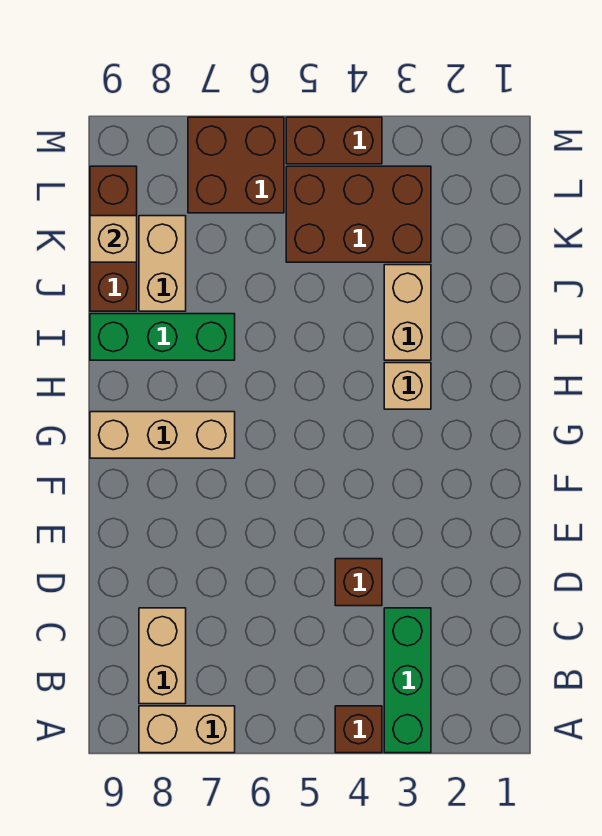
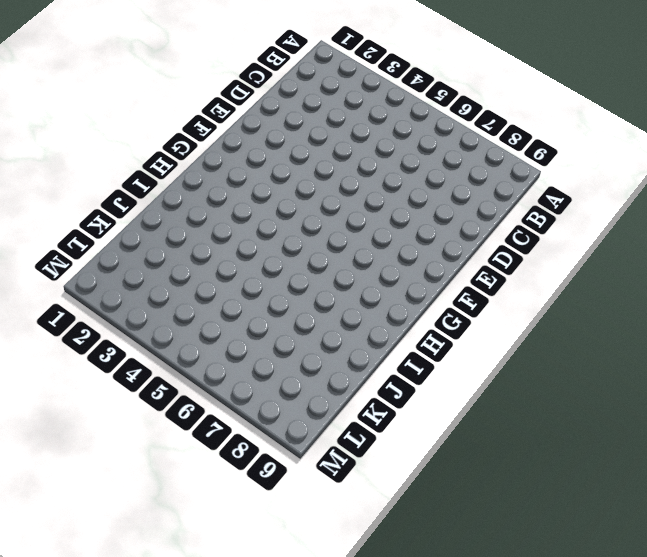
none -> green 1x3 brick [384,608,431,753]
none -> brown 1x1 brick [335,706,382,753]
none -> tan 1x2 brick [139,706,235,753]

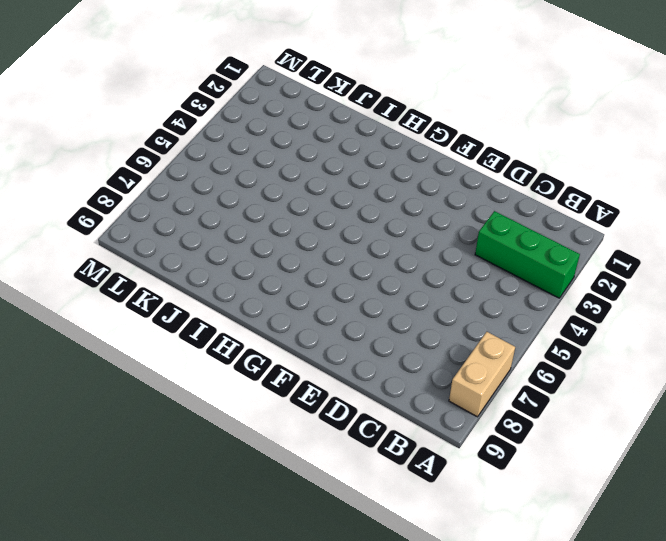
none -> brown 1x1 brick [335,706,382,753]
none -> tan 1x2 brick [139,608,186,704]
none -> brown 1x1 brick [335,559,382,606]

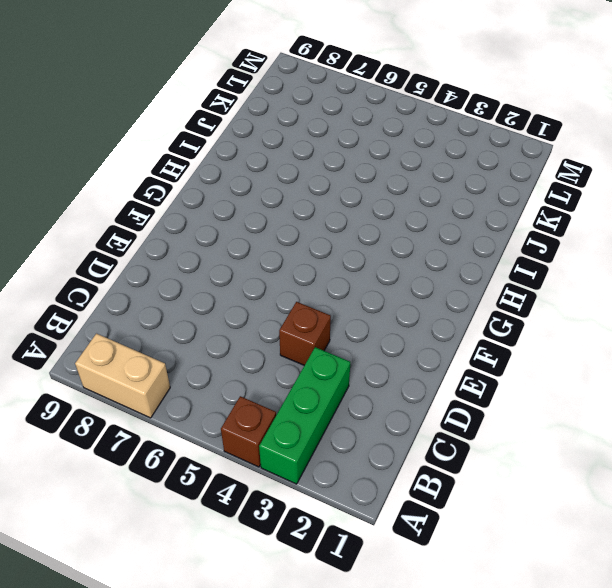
none -> tan 1x2 brick [139,608,186,704]
none -> tan 1x3 brick [90,412,235,458]
none -> tan 1x1 brick [384,363,431,409]

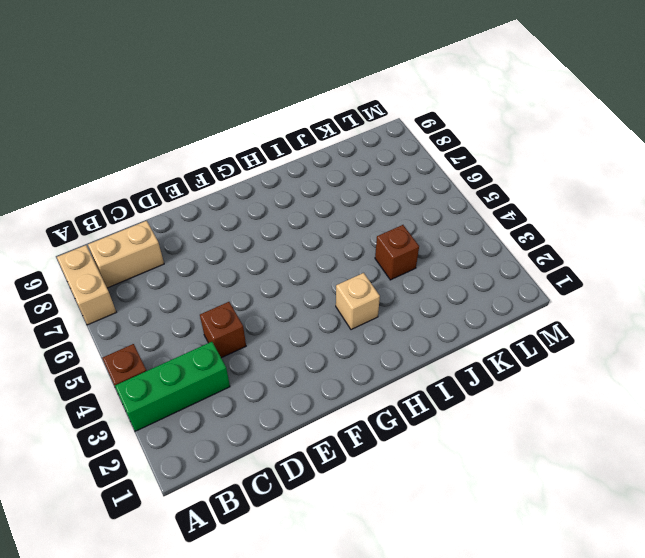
brown 1x1 brick [375,225,419,280] -> none
none -> tan 1x3 brick [90,412,235,458]
none -> tan 1x2 brick [384,265,431,360]
none -> green 1x3 brick [90,314,235,360]

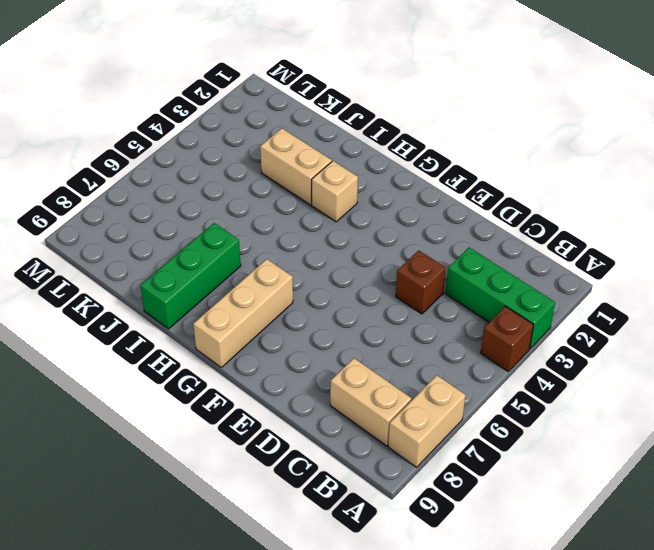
none -> tan 1x2 brick [139,216,186,311]
none -> brown 1x3 brick [90,166,137,311]
none -> brown 2x3 brick [286,166,431,262]

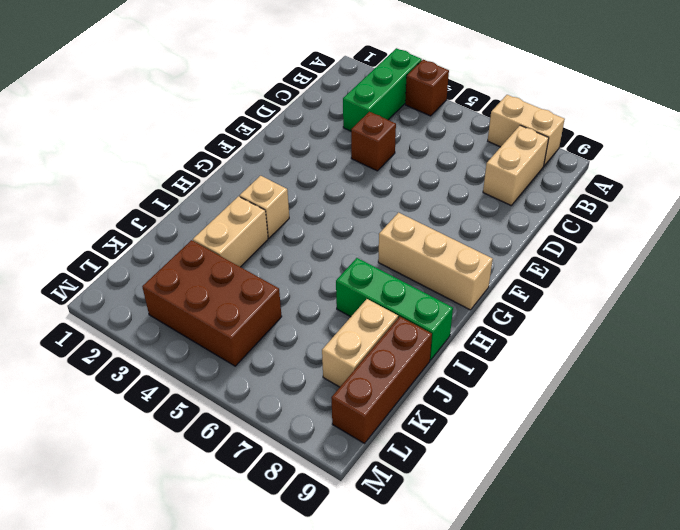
none -> brown 2x2 brick [188,117,284,213]
none -> brown 1x2 brick [286,117,382,164]
none -> tan 1x1 brick [90,216,137,262]

